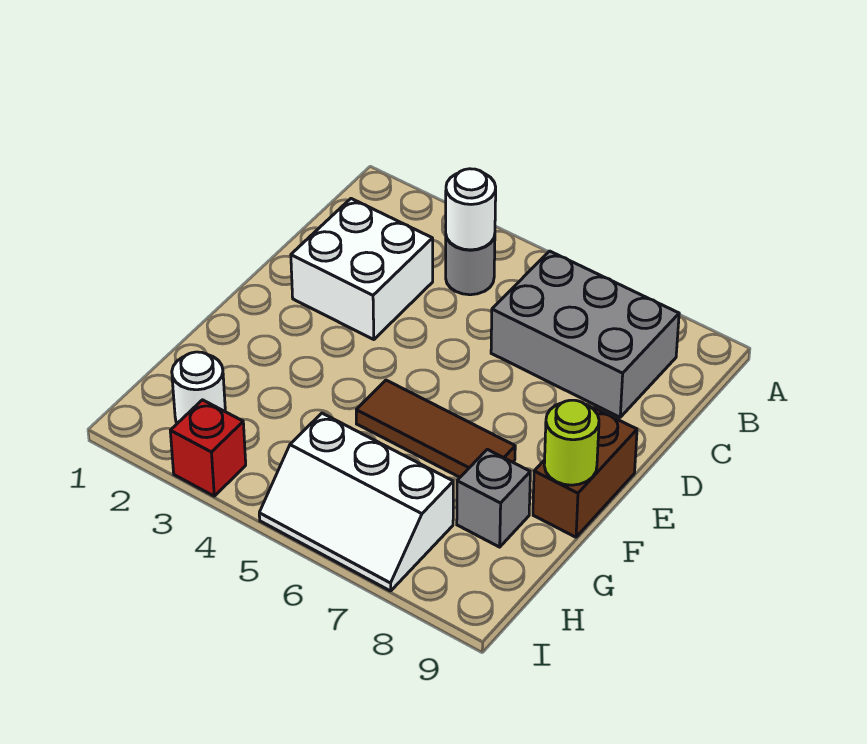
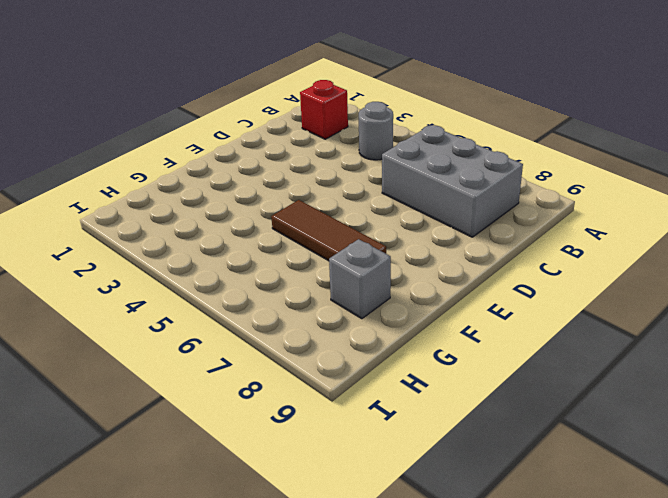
red 1x1 brick [300,80,348,139] -> red 1x1 brick moved to [170,400,246,496]
none -> white 2x2 brick [291,199,433,340]
none -> brown 1x2 brick [533,408,637,537]

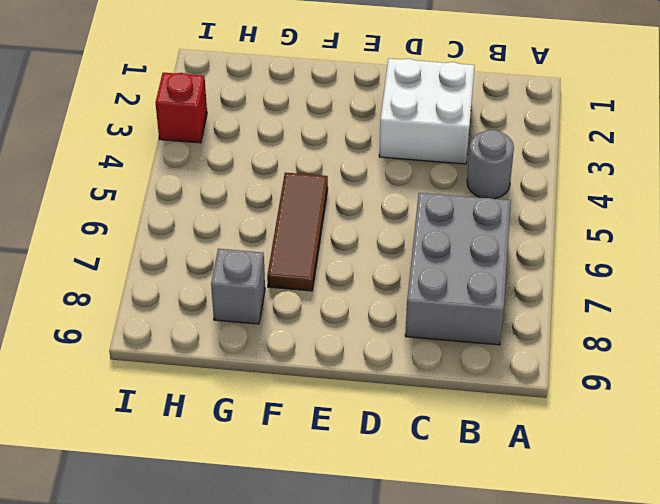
none -> brown 1x2 brick [533,408,637,537]
none -> white 1x1 round brick [172,352,225,423]

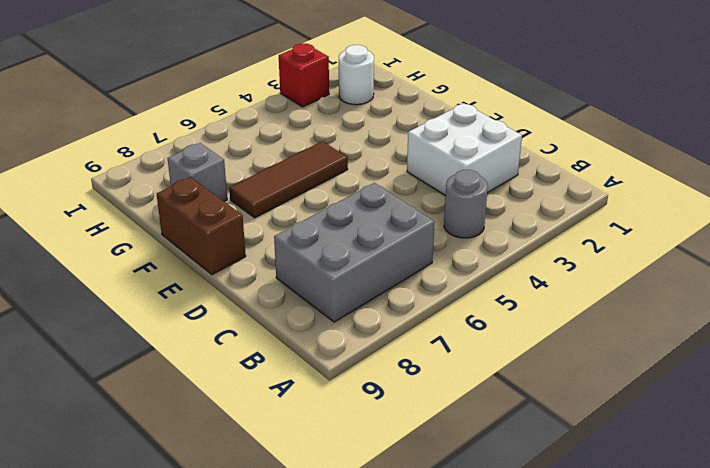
none -> white 2x3 slope [259,413,453,591]
none -> white 1x1 round brick [446,169,496,250]

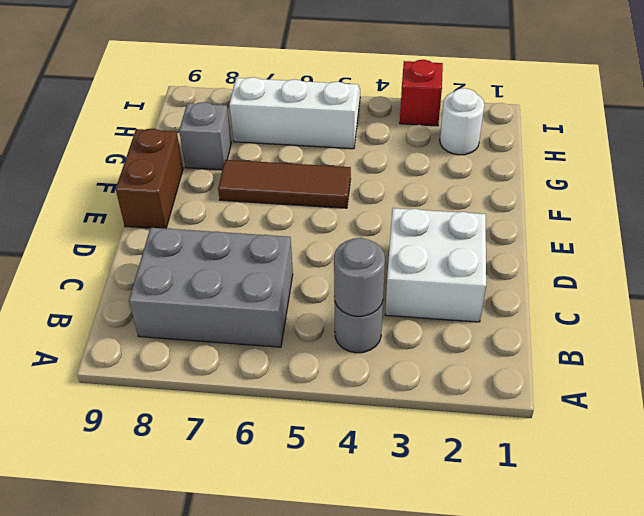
grey 1x1 round brick [334,238,385,316] -> white 1x1 round brick [446,169,496,250]
none -> lime 1x1 round brick [544,400,599,485]

